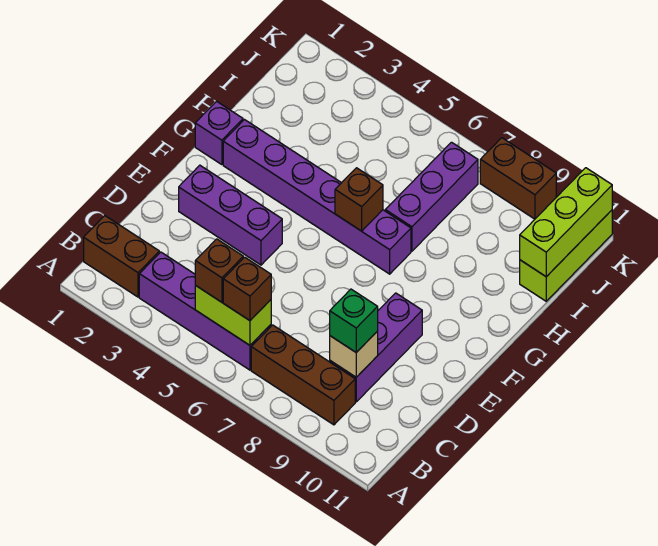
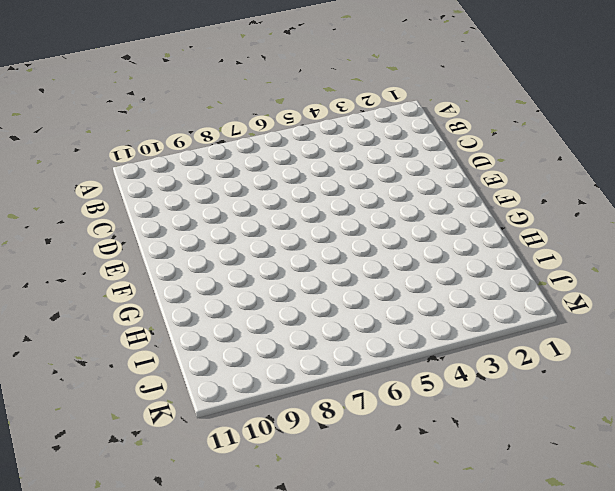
none -> brown 1x2 brick [84,216,159,297]
none -> purple 1x4 brick [139,252,271,370]
none -> brown 1x3 brick [251,325,355,425]

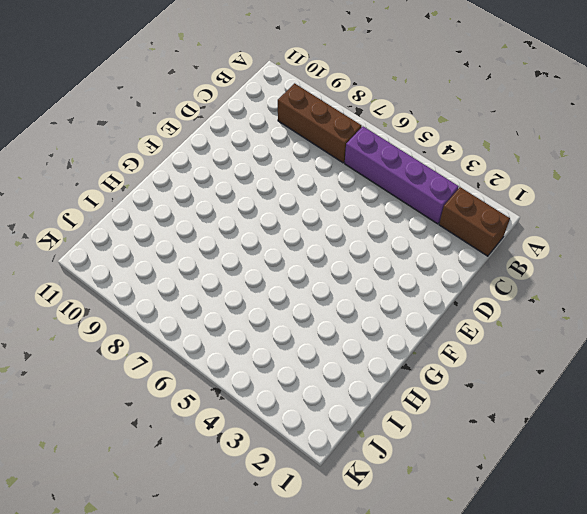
none -> purple 1x3 brick [330,293,422,402]
none -> purple 1x3 brick [179,165,282,265]
none -> purple 1x1 brick [195,101,243,165]

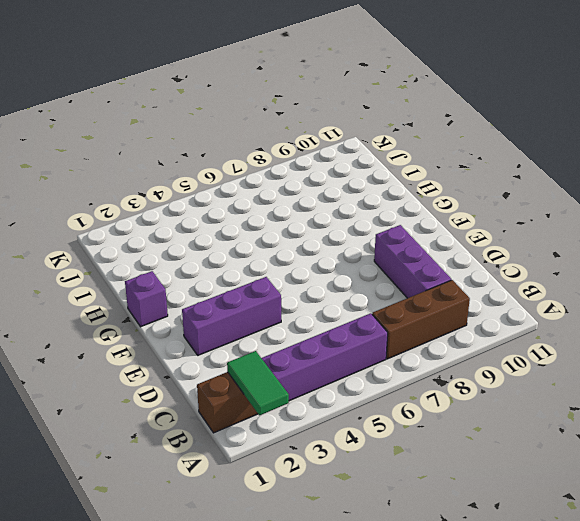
green 1x2 tile [227,351,289,415] -> none
none -> purple 1x6 brick [223,120,411,274]
none -> purple 1x3 brick [385,142,478,251]
none -> lime 1x3 brick [520,210,612,301]

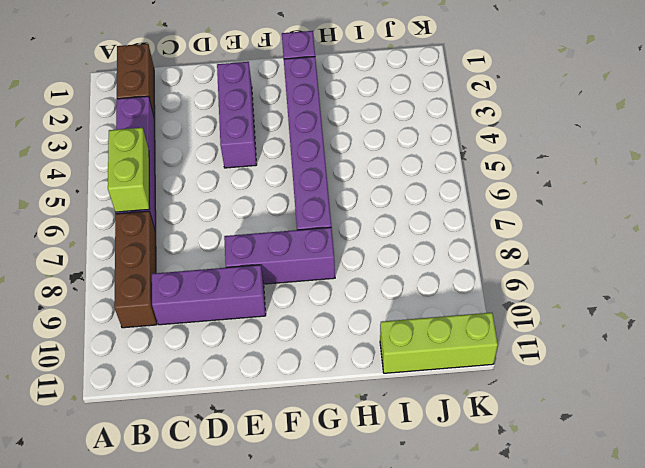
purple 1x3 brick [224,227,335,284] -> purple 1x3 brick moved to [385,142,478,251]
none -> brown 1x2 brick [480,138,556,219]
none -> tan 1x1 brick [330,331,378,377]
none -> brown 1x1 brick [335,168,383,231]

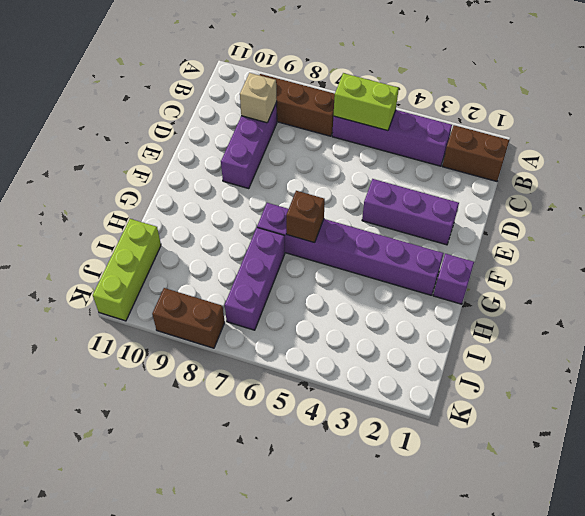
none -> lime 1x3 brick [520,168,612,277]
none -> brown 1x1 brick [195,239,243,302]
none -> brown 1x1 brick [223,257,271,321]

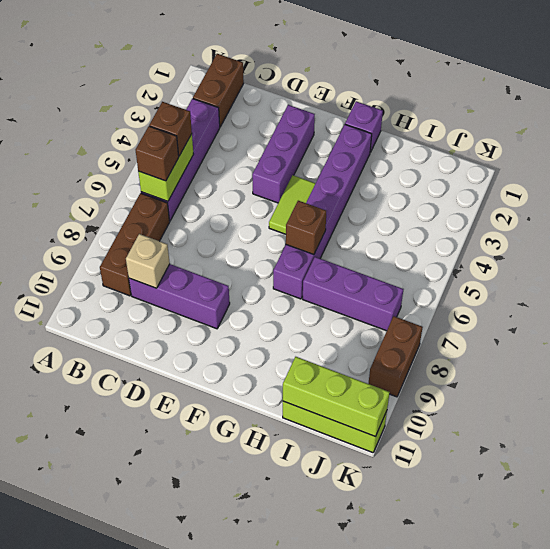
lime 1x2 tile [269,175,316,234] -> none
none -> green 1x1 brick [330,289,378,352]

